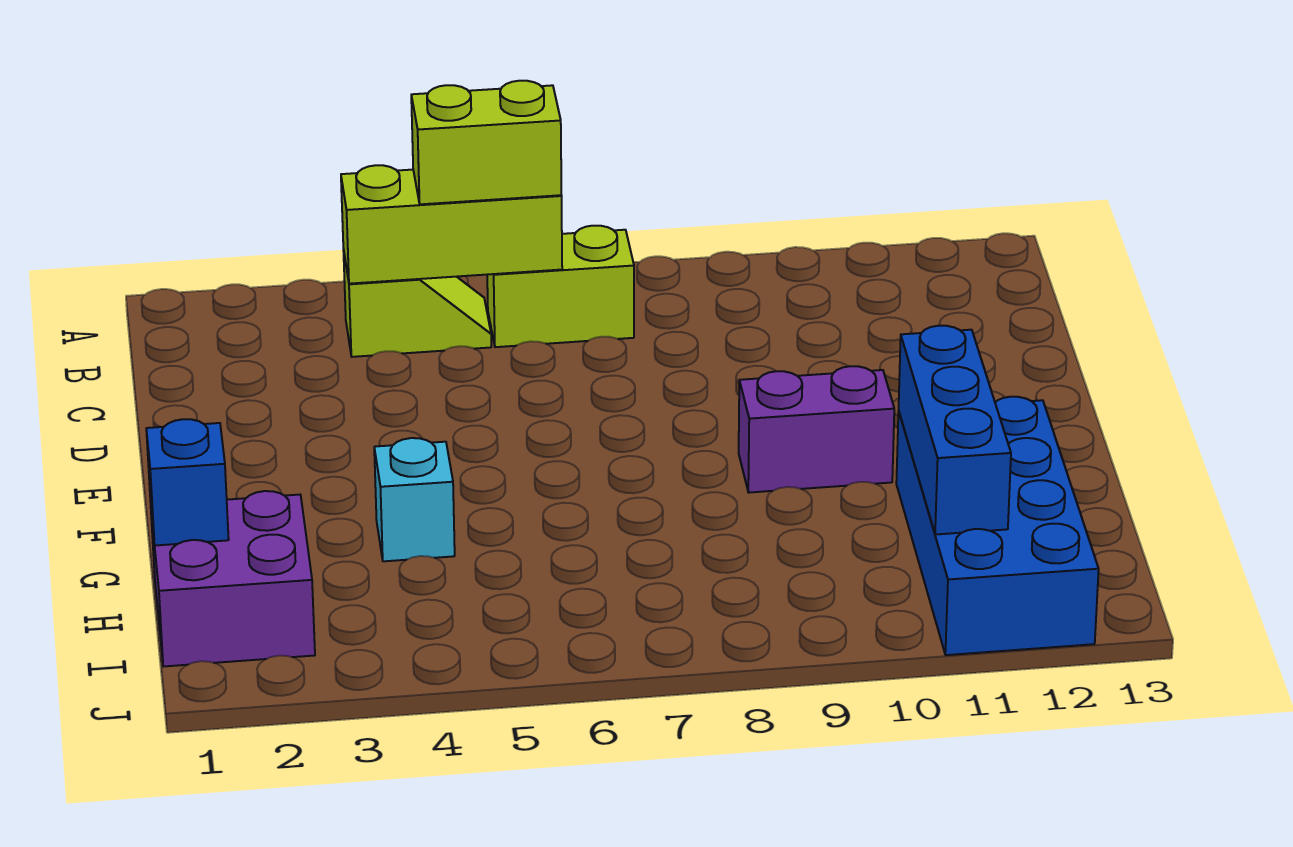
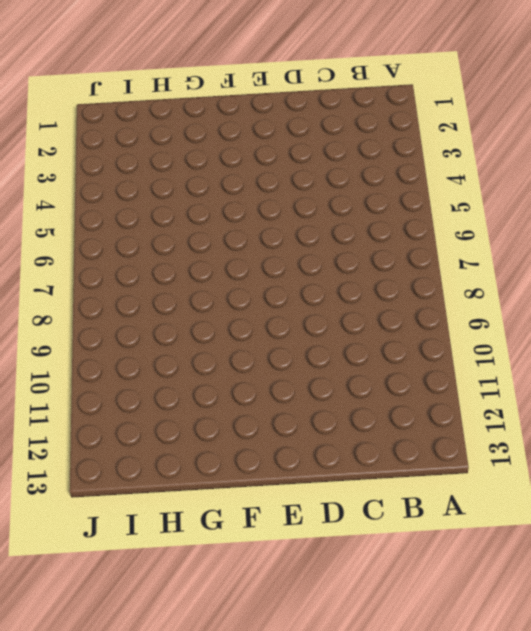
none -> lime 1x2 slope [343,249,491,357]
none -> lime 1x2 brick [487,226,634,347]

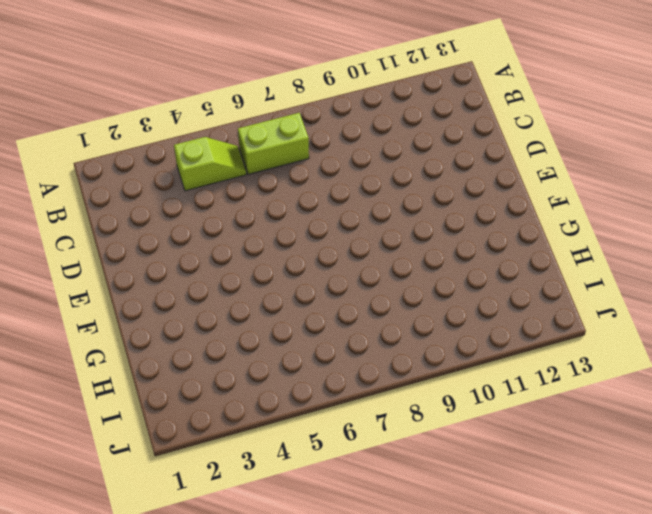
none -> purple 1x2 brick [739,366,894,493]
none -> cyan 1x1 brick [374,438,455,561]

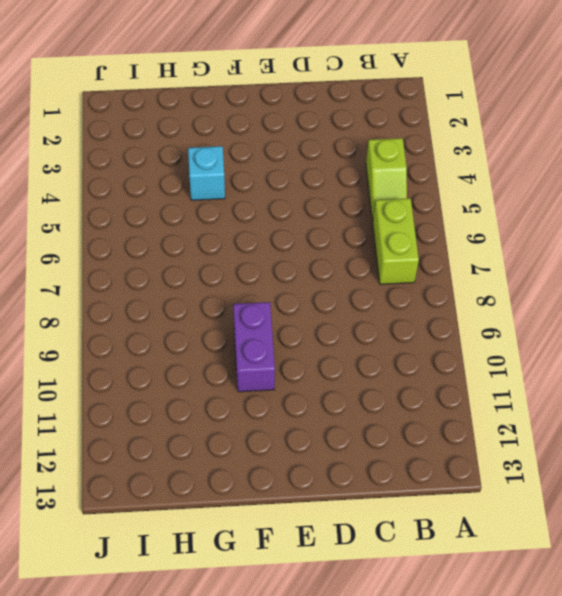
none -> blue 2x4 brick [896,397,1099,655]
none -> purple 2x2 brick [151,491,315,666]

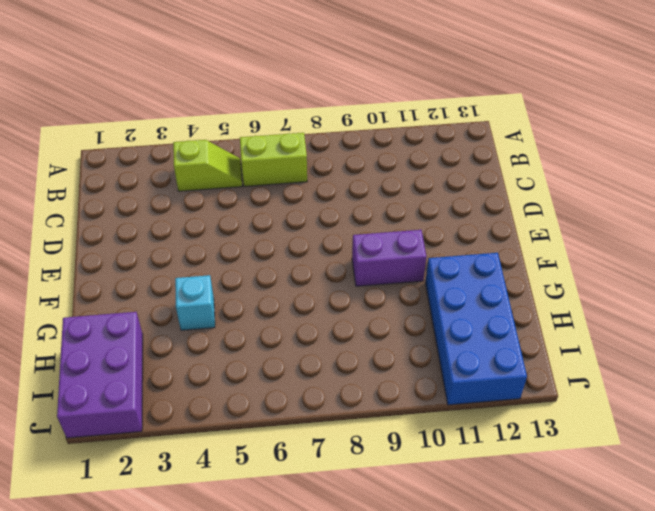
purple 2x3 brick [57,312,143,438] -> purple 2x2 brick [151,491,315,666]
none -> lime 1x3 brick [341,165,562,284]
none -> blue 1x3 brick [899,326,1011,535]

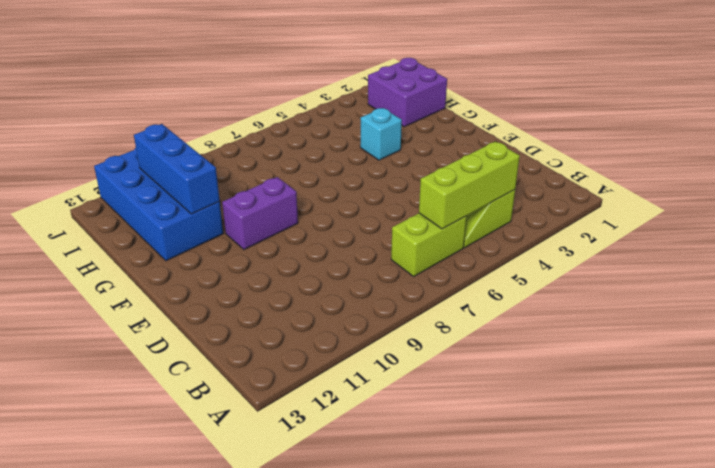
none -> blue 1x1 brick [146,419,229,546]
none -> lime 1x2 brick [411,81,561,204]

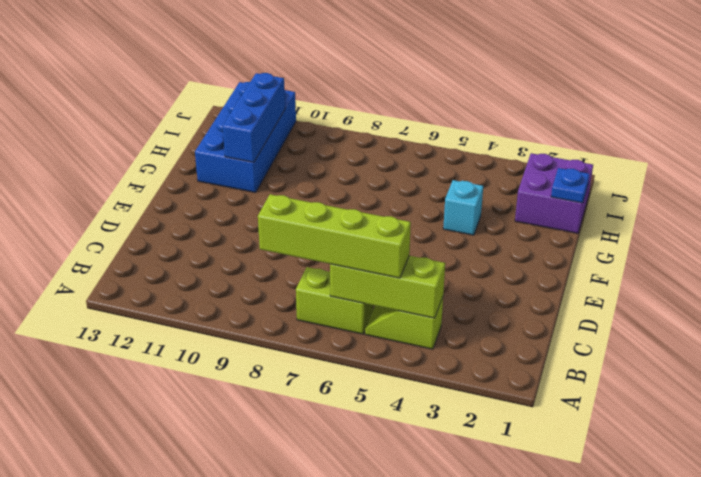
lime 1x4 brick [258,194,411,278] -> lime 1x2 brick [411,81,561,204]
blue 1x1 plate [551,168,589,203] -> blue 1x1 brick [146,419,229,546]
none -> purple 1x2 brick [739,366,894,493]

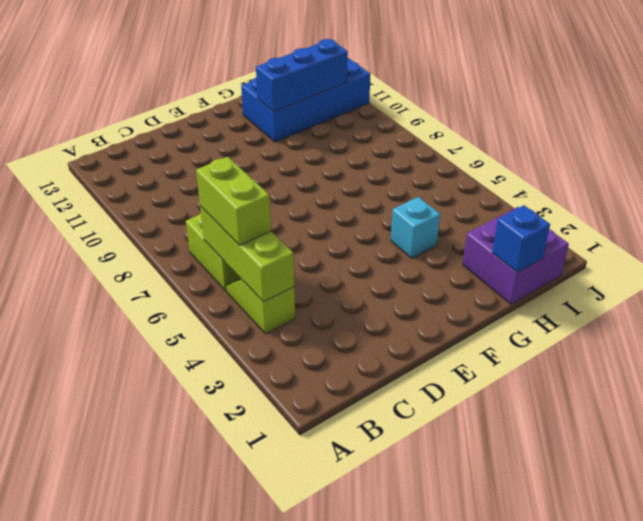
none -> purple 1x2 brick [739,366,894,493]

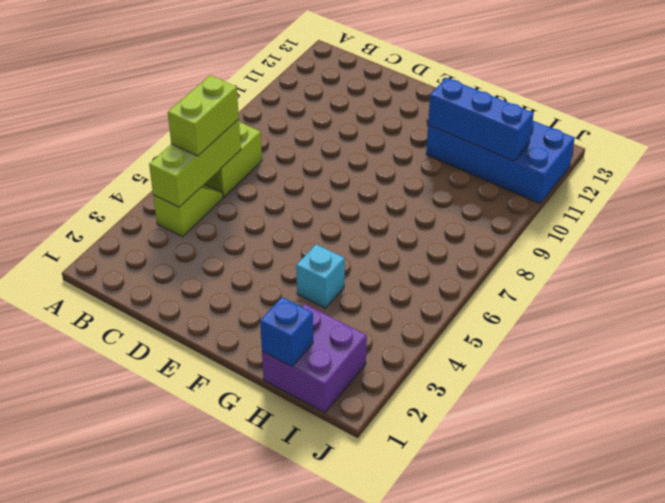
none -> purple 1x2 brick [739,366,894,493]

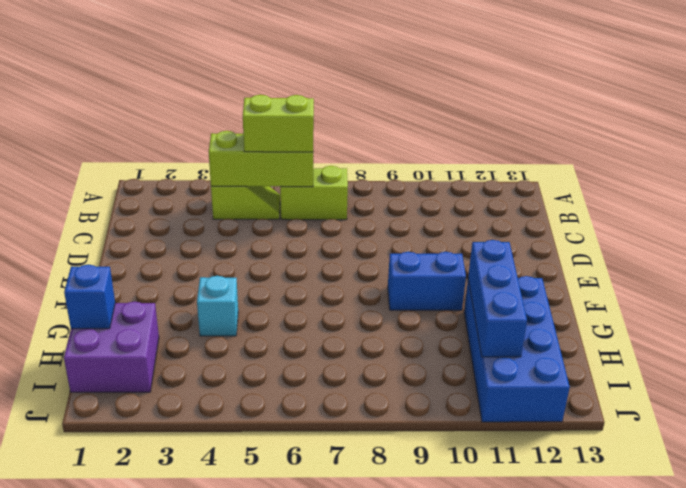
blue 1x2 brick [388,252,466,310] -> purple 1x2 brick [739,366,894,493]

